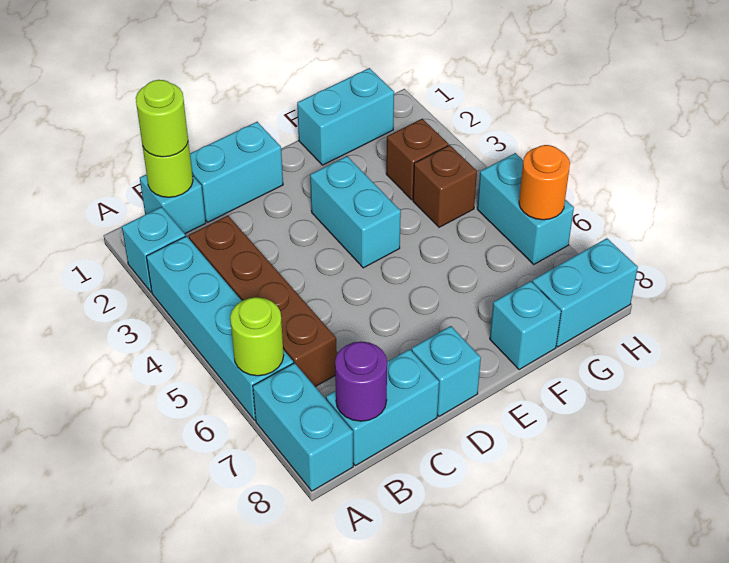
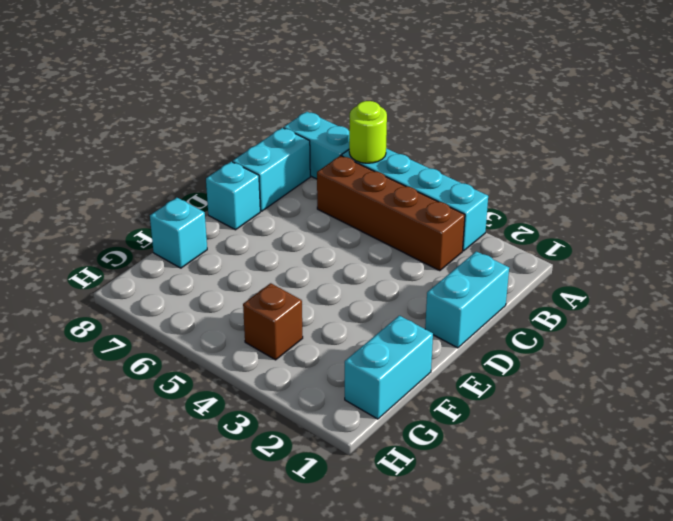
none -> cyan 1x1 brick [122,207,186,292]
none -> cyan 1x1 brick [140,174,206,234]
none -> cyan 1x2 brick [310,156,401,268]

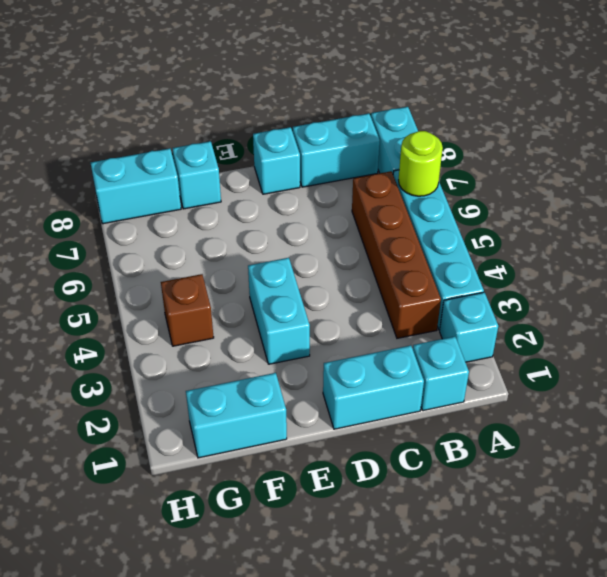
none -> brown 1x1 brick [386,119,448,200]
none -> cyan 1x2 brick [477,153,574,265]
none -> lime 1x1 round brick [143,142,193,197]

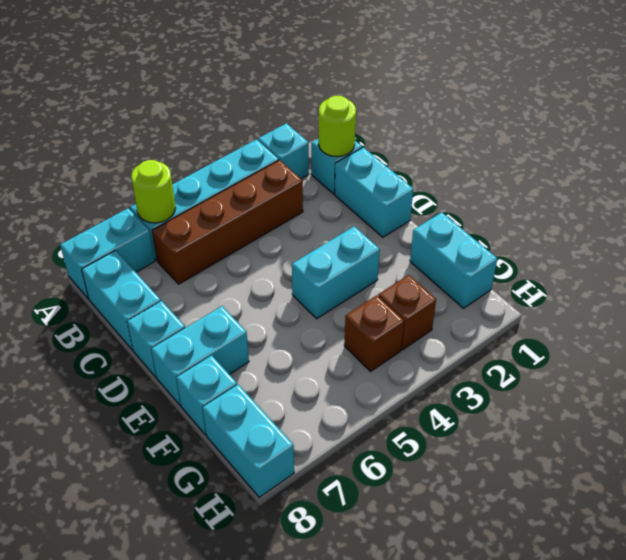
cyan 1x2 brick [151,306,249,406] -> cyan 1x2 brick moved to [477,153,574,265]
none -> purple 1x1 round brick [335,342,387,421]
none -> orange 1x1 round brick [519,145,570,220]
none -> lime 1x1 round brick [136,80,188,157]

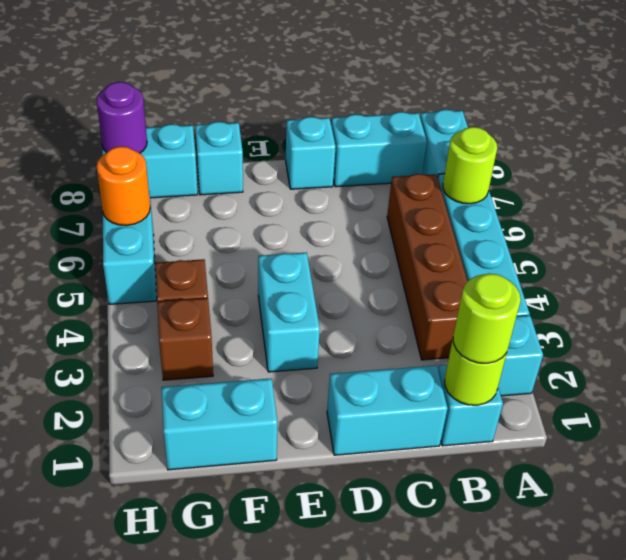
purple 1x1 round brick [96,82,147,153] -> purple 1x1 round brick moved to [335,342,387,421]

